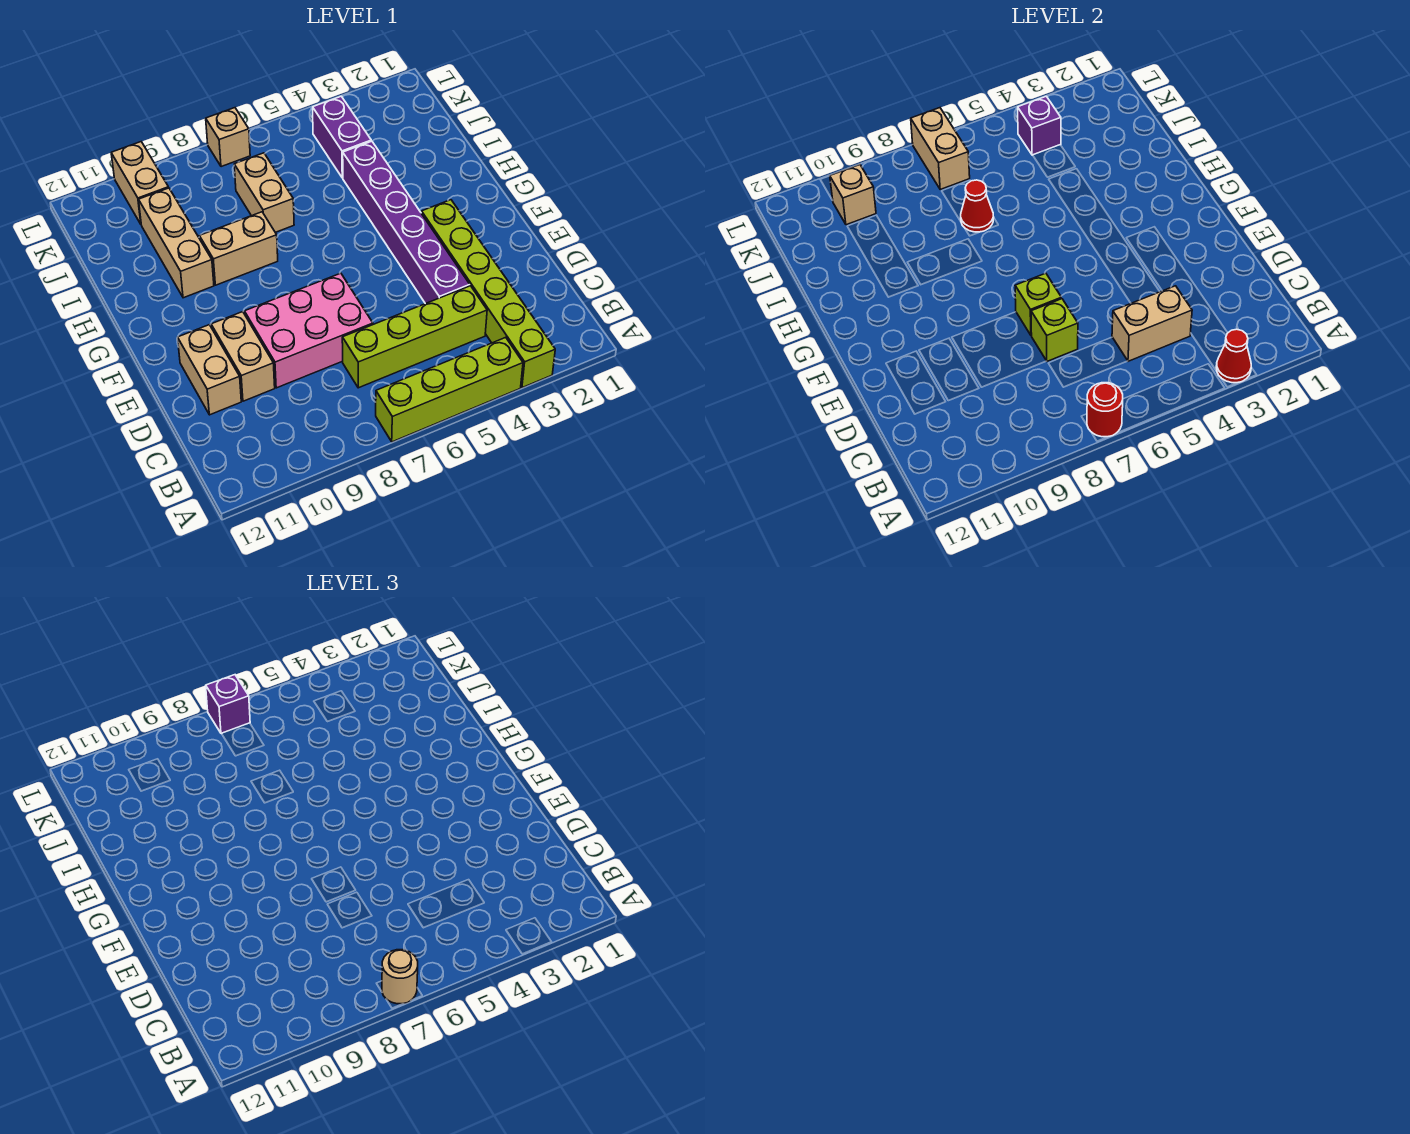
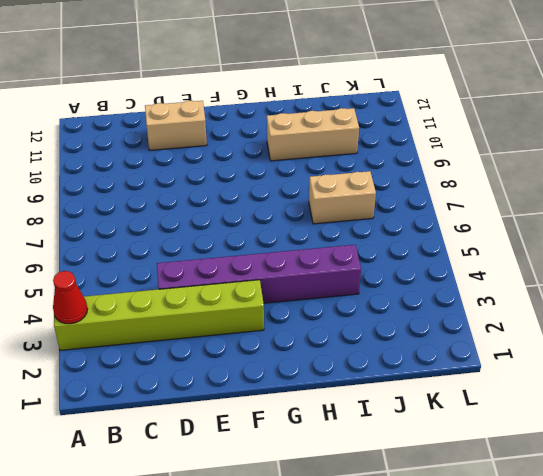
none -> lime 1x4 brick [376,337,523,442]
none -> lime 1x4 brick [342,286,487,388]
none -> pink 2x3 brick [244,273,373,388]

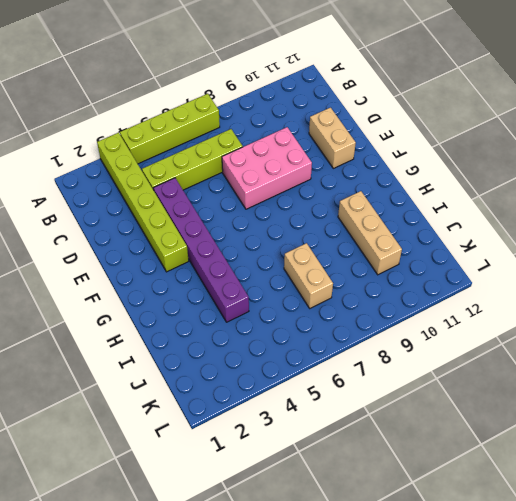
none -> tan 1x2 brick [211,312,275,401]
none -> tan 1x2 brick [199,212,278,285]
none -> purple 1x2 brick [313,96,371,178]

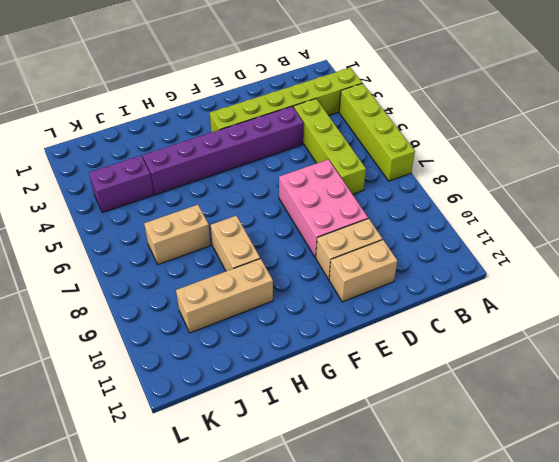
none -> tan 1x2 brick [111,142,169,224]
none -> tan 1x1 brick [206,108,250,167]
none -> red 1x1 cone [1216,329,1251,383]

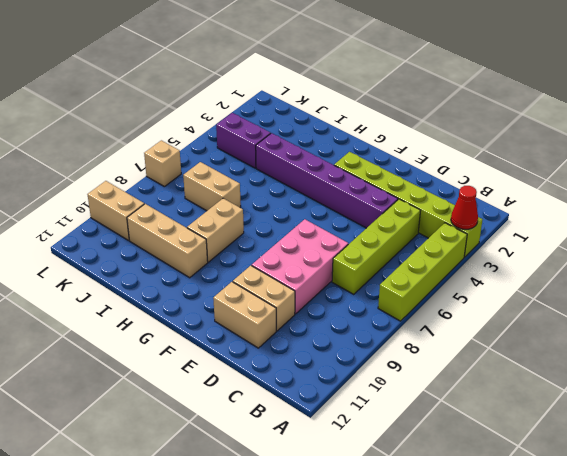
none -> red 1x1 round brick [1087,383,1123,437]
none -> tan 1x2 brick [1112,286,1192,361]
none -> lime 1x1 brick [1031,299,1078,361]

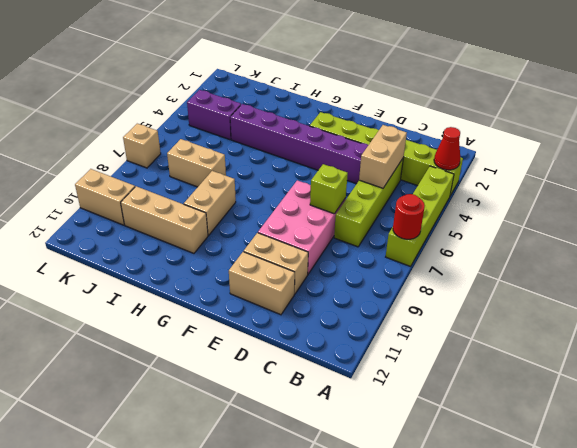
none -> lime 1x1 brick [1015,273,1061,335]
none -> red 1x1 cone [961,180,994,232]
none -> purple 1x1 brick [1018,96,1061,155]

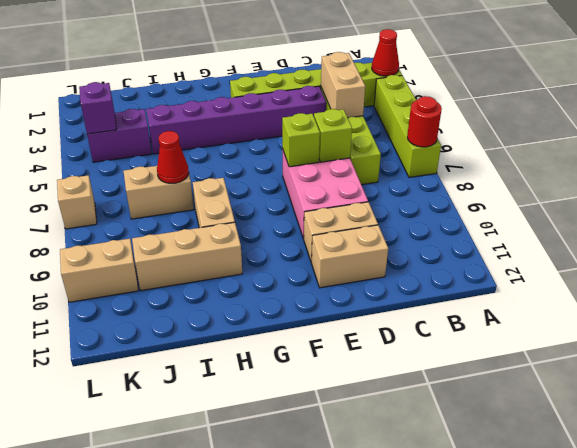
none -> tan 1x2 brick [911,108,970,189]
none -> tan 1x1 brick [830,165,876,225]
none -> tan 1x1 round brick [382,950,418,1004]

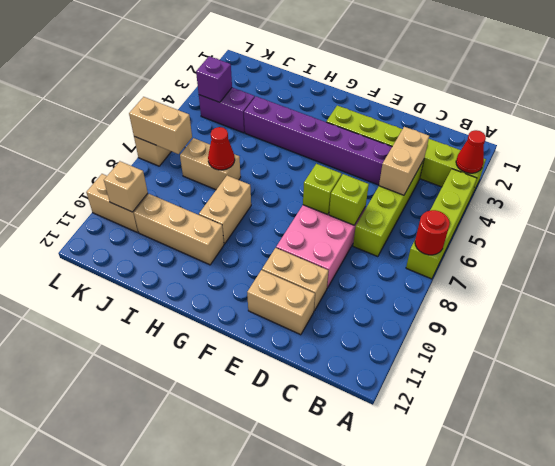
none -> tan 1x1 round brick [382,950,418,1004]
none -> purple 1x1 brick [206,675,250,734]

